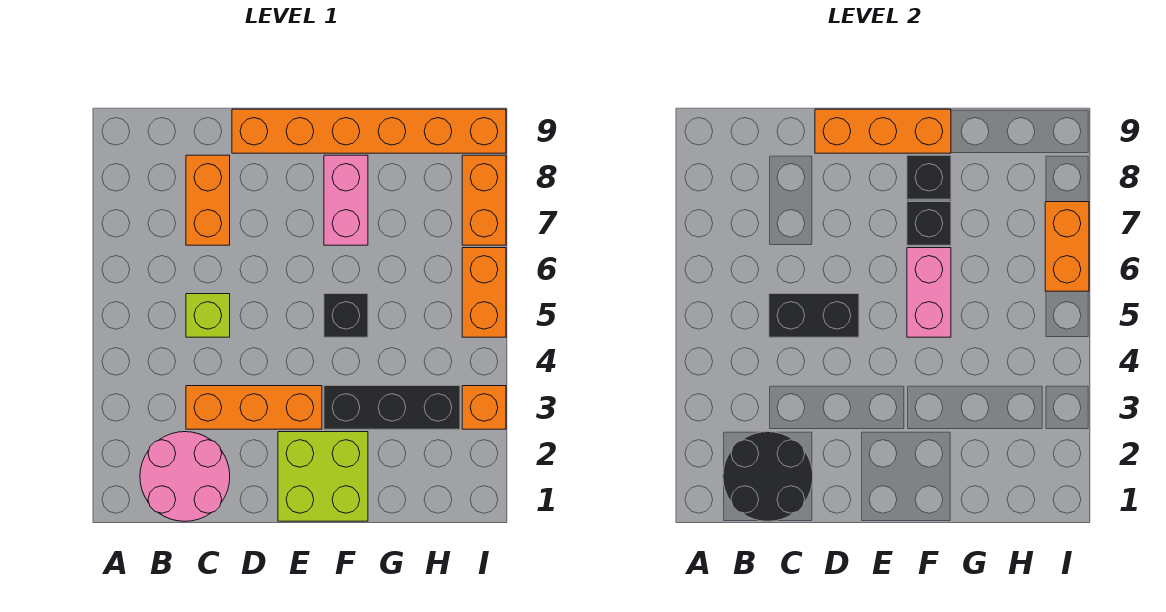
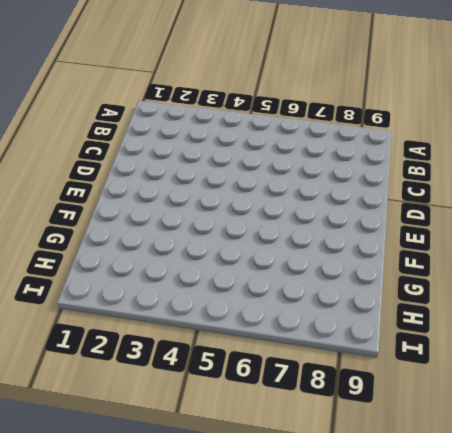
none -> pink 2x2 round brick [140,432,230,521]
none -> orange 1x3 brick [186,386,322,429]
none -> lime 1x1 brick [186,294,230,337]

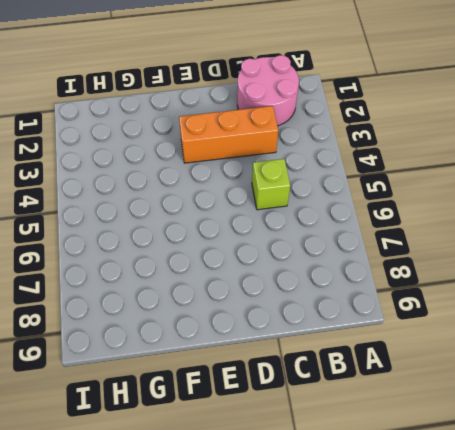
none -> orange 1x2 brick [186,155,230,245]
none -> orange 1x6 brick [232,109,506,153]
none -> lime 2x2 brick [278,432,368,521]

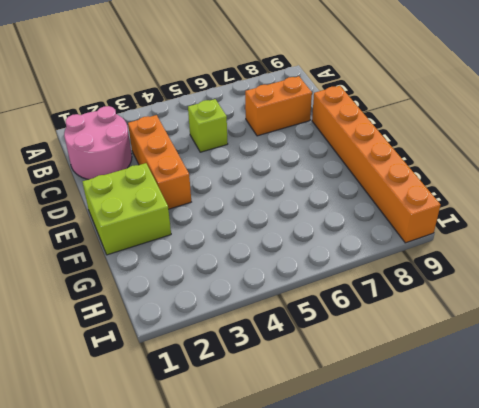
none -> black 1x3 brick [324,386,460,429]
none -> black 1x1 brick [324,294,368,337]
none -> pink 1x2 brick [324,155,368,245]

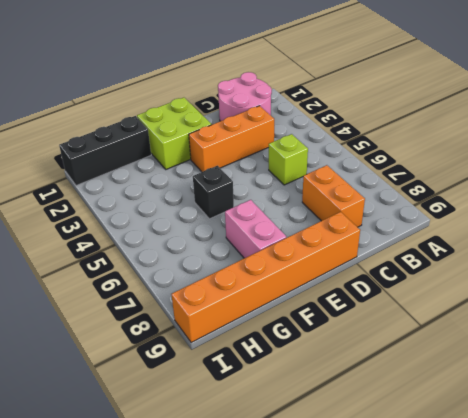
black 1x3 brick [59,116,151,186] -> black 1x3 brick moved to [324,386,460,429]
none -> orange 1x1 brick [462,386,506,429]
none -> orange 1x2 brick [462,248,506,337]
none -> orange 1x2 brick [462,155,506,245]

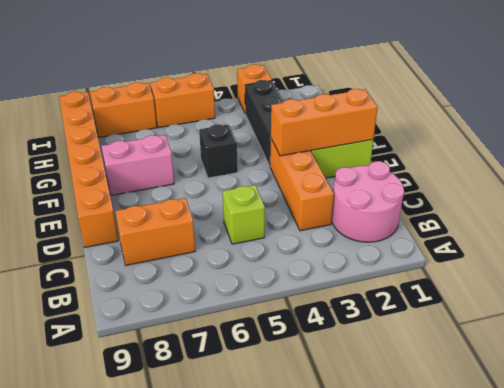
orange 1x3 brick [271,89,378,156] -> orange 1x3 brick turned to [815,109,951,153]
none -> black 2x2 round brick [723,432,813,521]
none -> black 1x2 brick [769,294,859,337]
none -> pink 1x2 brick [907,248,951,337]

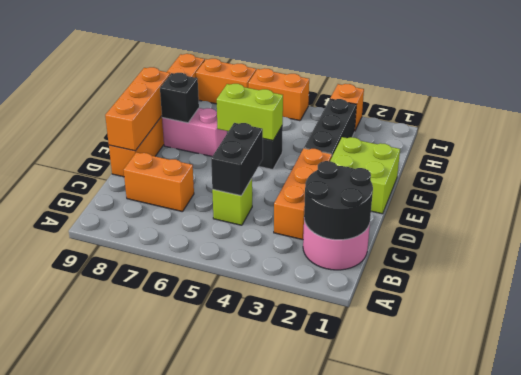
lime 1x2 brick [217,84,283,140] -> pink 1x2 brick [907,248,951,337]
none -> black 1x1 brick [907,202,951,245]
none -> orange 1x2 brick [1045,202,1089,291]

